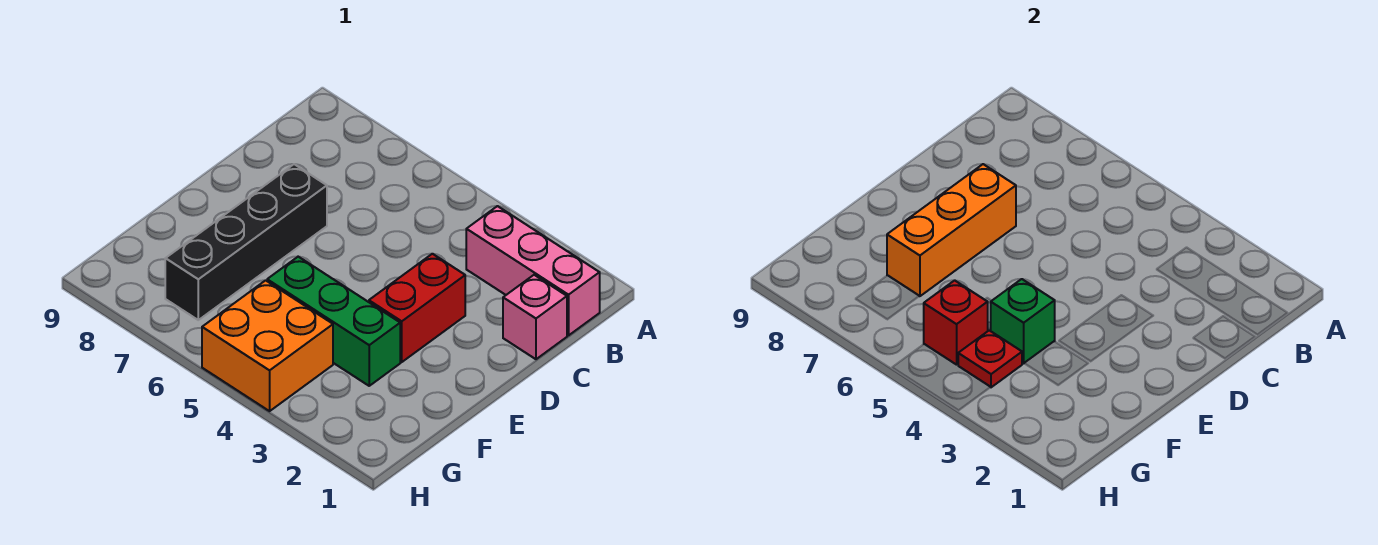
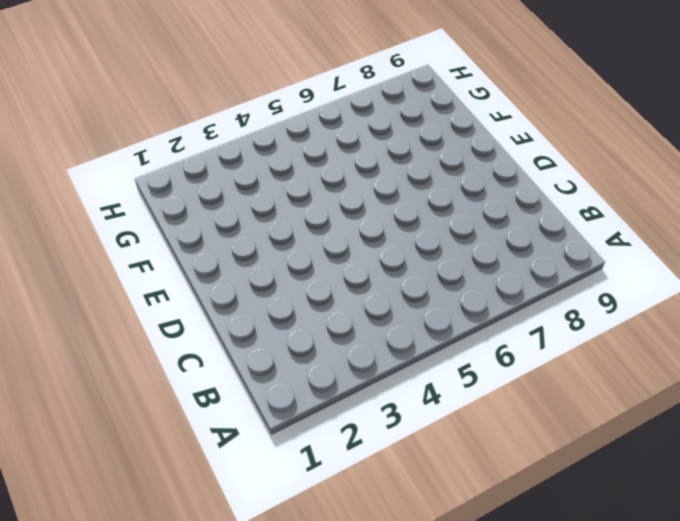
none -> pink 1x3 brick [466,206,600,335]
none -> pink 1x1 brick [503,275,567,359]

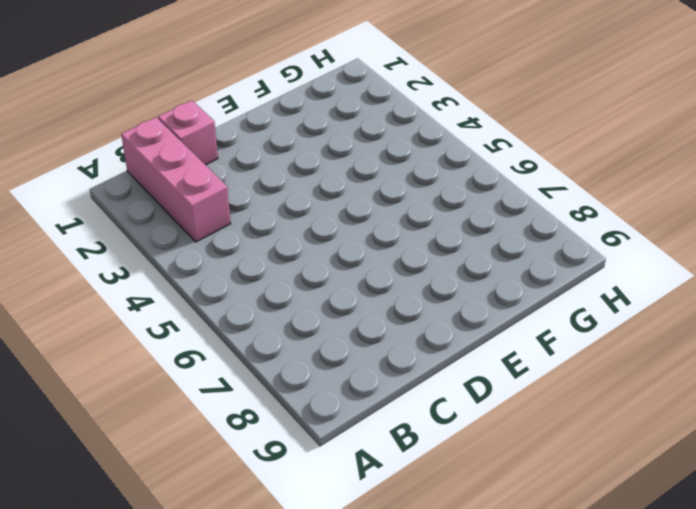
none -> red 1x2 brick [369,254,465,362]
none -> black 1x4 brick [165,164,327,320]

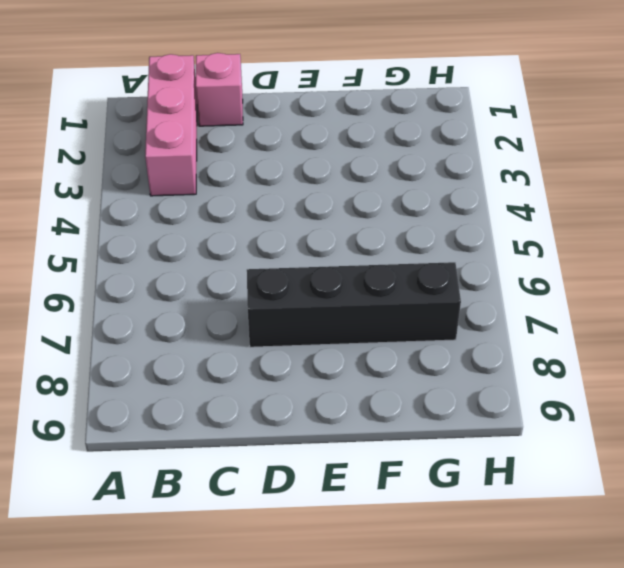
none -> red 1x2 brick [369,254,465,362]
none -> green 1x3 brick [267,257,400,386]

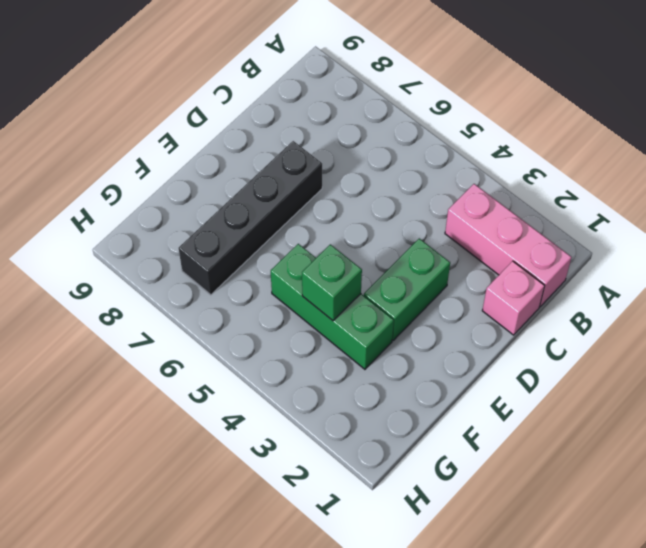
green 1x2 brick [364,238,450,340] -> red 1x2 brick [369,254,465,362]
none -> orange 2x2 brick [202,280,333,411]
none -> orange 1x3 brick [887,164,1016,296]

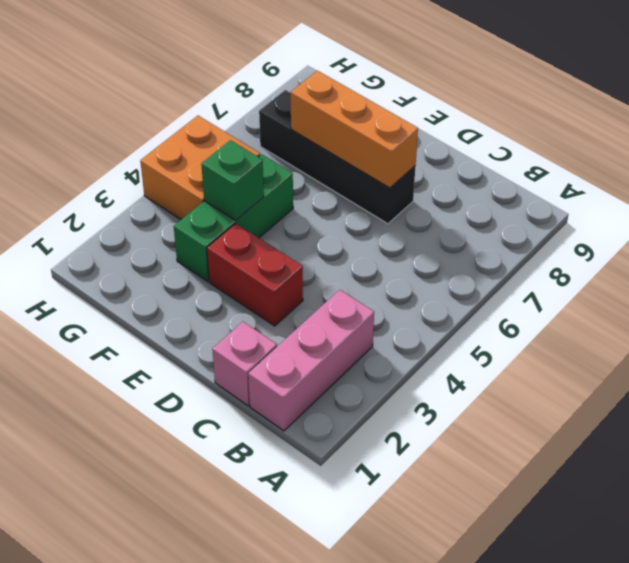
none -> red 1x1 plate [958,330,1022,387]
none -> red 1x1 brick [924,280,988,365]

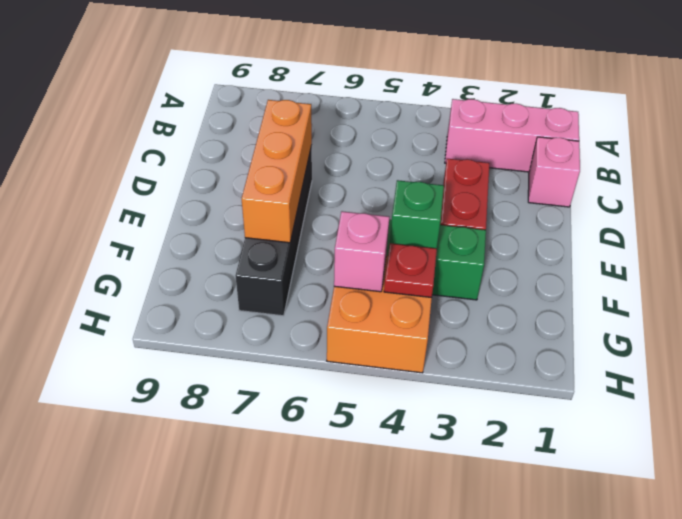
pink 1x1 brick [334,211,389,292] -> red 1x1 brick [924,280,988,365]

